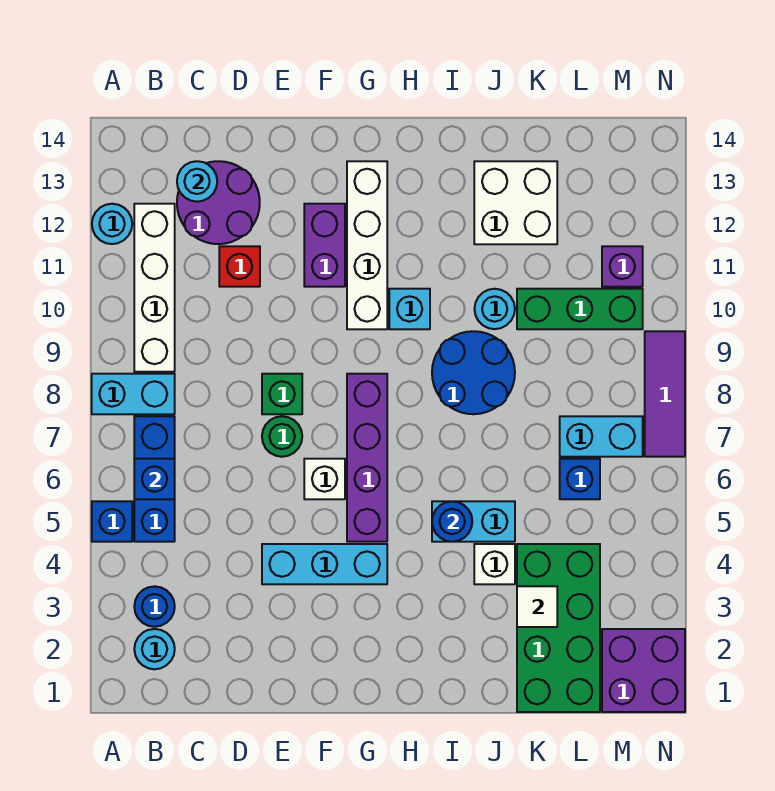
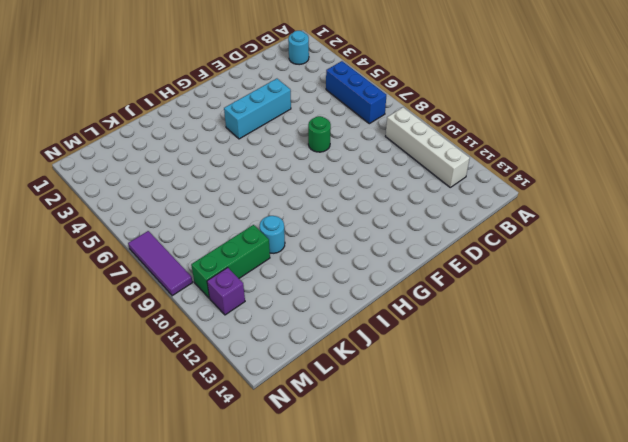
none -> blue 1x1 brick [92,501,132,542]
none -> cyan 1x2 brick [92,374,175,414]
none -> cyan 1x1 round brick [92,204,132,244]
none -> blue 1x1 round brick [134,586,175,627]

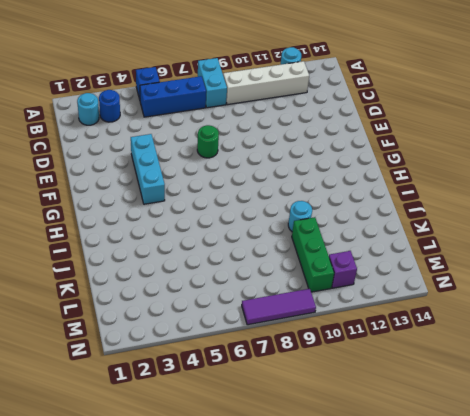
none -> purple 2x2 round brick [177,161,260,244]
none -> red 1x1 brick [219,246,260,287]
none -> green 1x1 brick [262,374,302,414]
none -> white 1x1 brick [304,459,345,499]

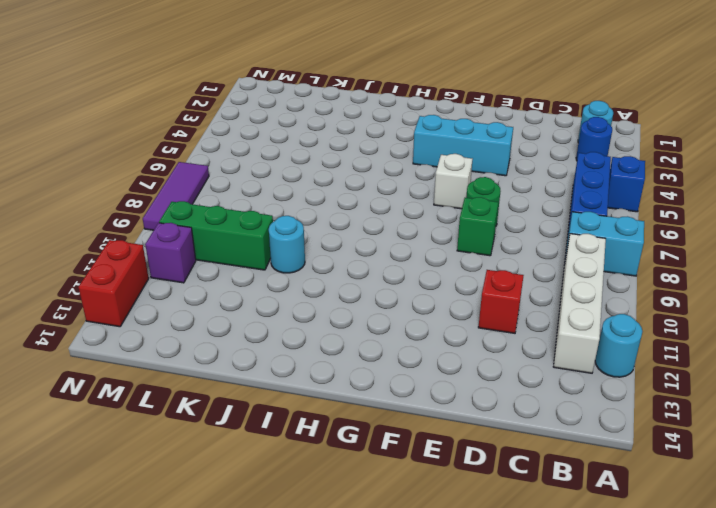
red 1x2 brick [78,240,149,327] -> none
none -> purple 2x2 round brick [177,161,260,244]
none -> purple 1x2 brick [304,204,345,287]
none -> purple 1x4 brick [347,374,387,542]
none -> white 1x4 brick [347,161,387,329]

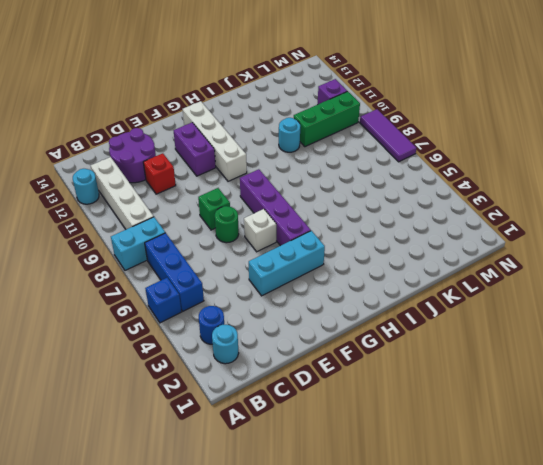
none -> cyan 1x1 brick [389,289,430,329]
none -> cyan 1x2 brick [432,501,515,542]
none -> blue 2x2 round brick [432,331,515,414]
none -> white 1x1 brick [474,544,515,584]

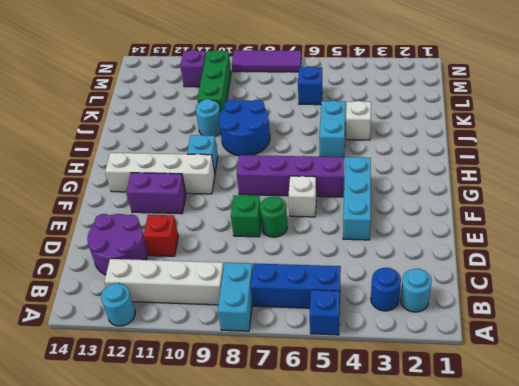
none -> white 2x2 brick [474,161,557,244]
none -> green 2x4 brick [517,544,600,712]
none -> cyan 1x2 brick [560,416,643,457]
none -> purple 2x2 brick [602,629,685,712]

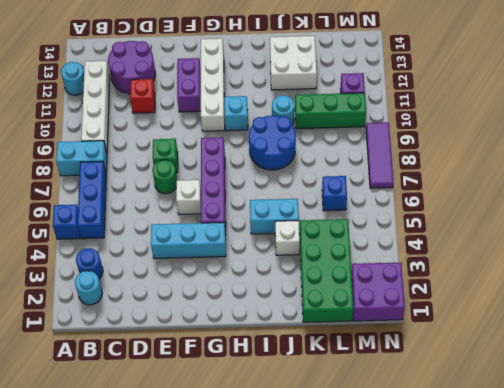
none -> cyan 1x2 brick [560,416,643,457]
none -> blue 1x1 brick [134,459,175,499]
none -> cyan 1x1 round brick [177,161,217,202]
none -> blue 1x1 round brick [432,501,472,542]

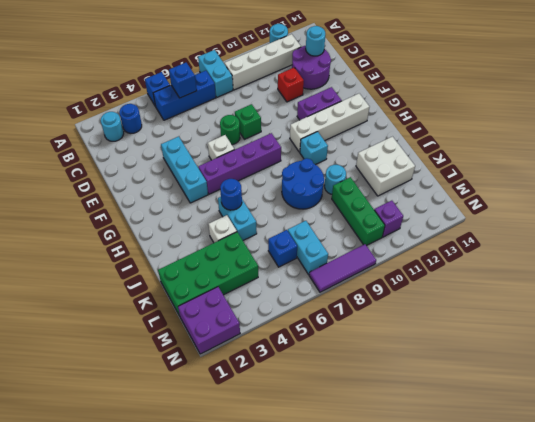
none -> white 1x1 tile [517,586,557,627]

